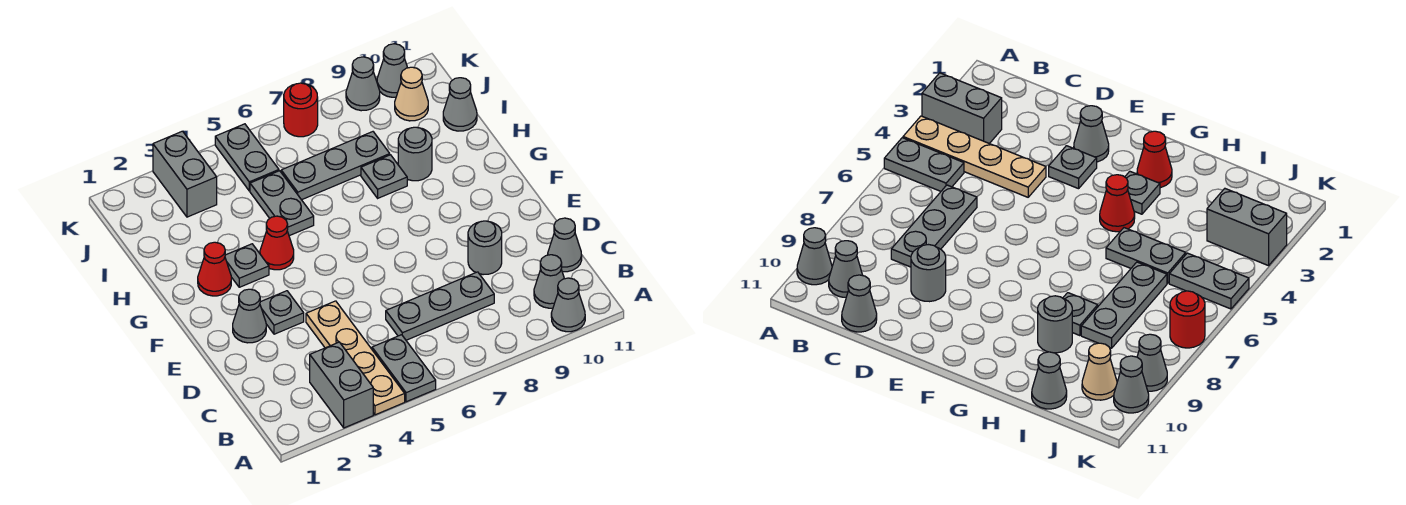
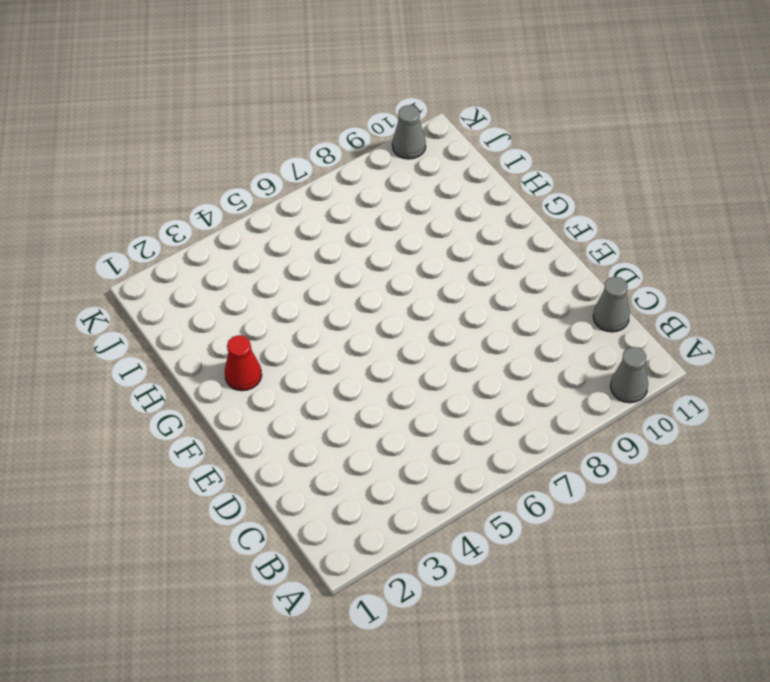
none -> grey 1x2 brick [310,342,373,428]
none -> tan 1x4 plate [306,301,405,415]
none -> grey 1x2 plate [372,335,436,402]

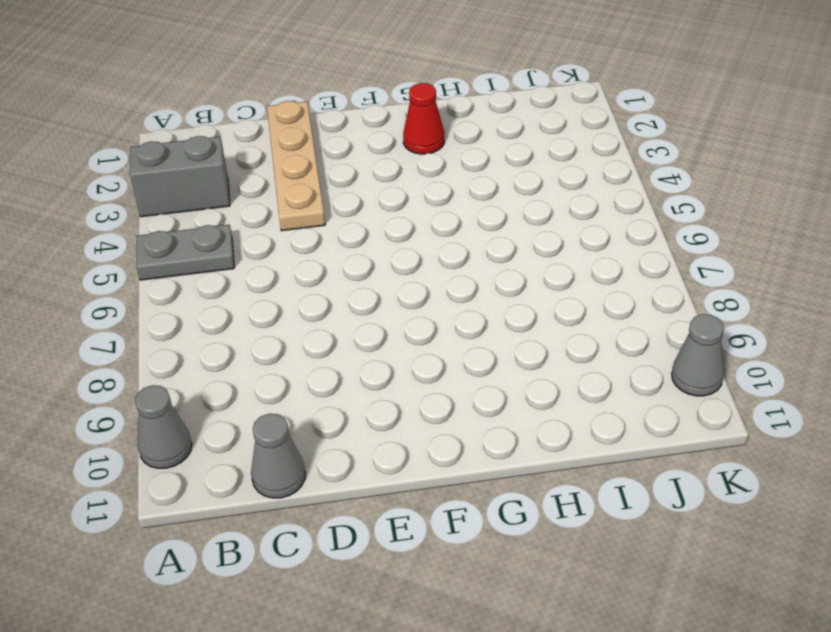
tan 1x4 plate [267,101,325,231] -> tan 1x4 plate turned to [306,301,405,415]
none -> grey 1x1 cone [534,255,564,308]
none -> grey 1x3 plate [386,272,494,340]
none -> grey 1x1 round brick [468,221,502,275]

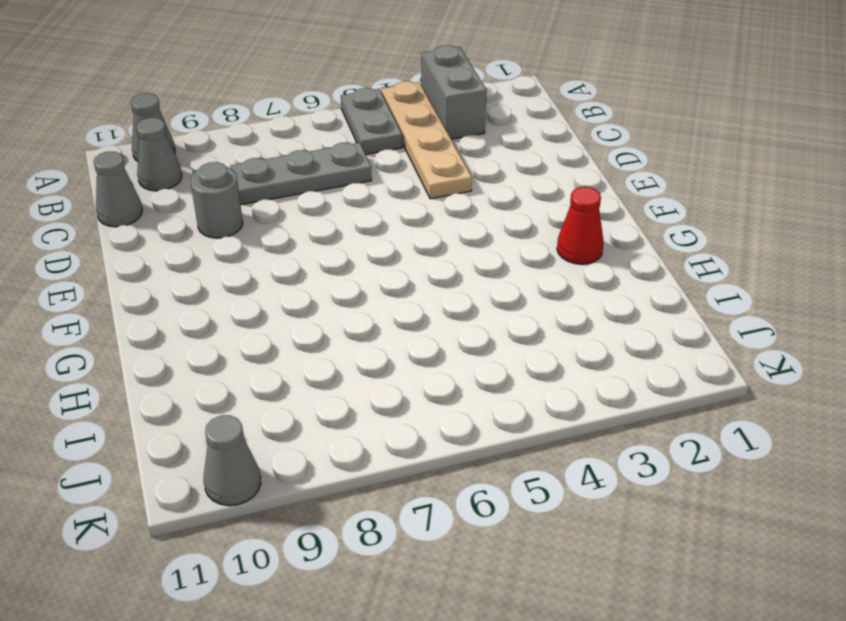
none -> grey 1x1 cone [233,289,266,343]
none -> grey 1x1 plate [260,291,304,334]
none -> grey 1x1 plate [225,244,269,287]

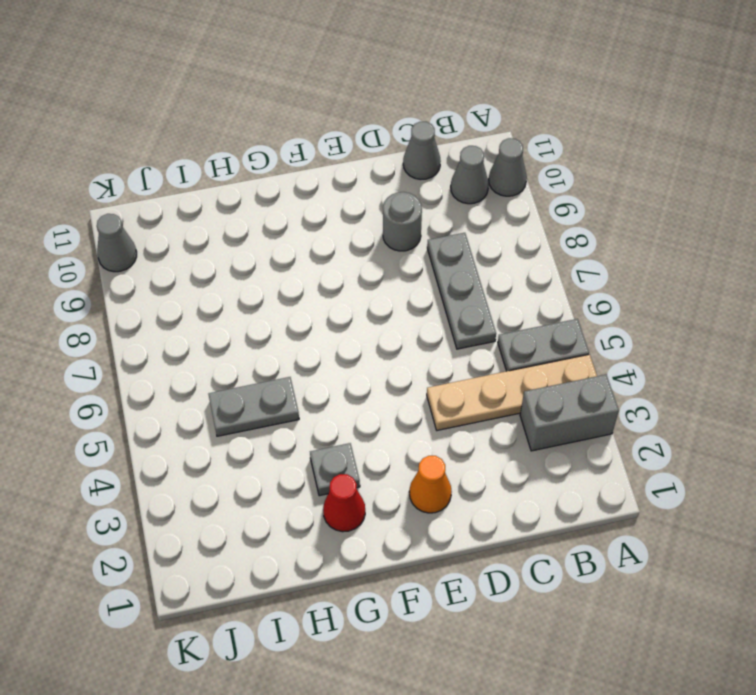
orange 1x1 cone [409,455,452,513] -> grey 1x1 cone [233,289,266,343]
none -> grey 1x1 plate [260,291,304,334]
none -> red 1x1 cone [260,216,294,270]
none -> grey 1x1 plate [361,155,407,198]

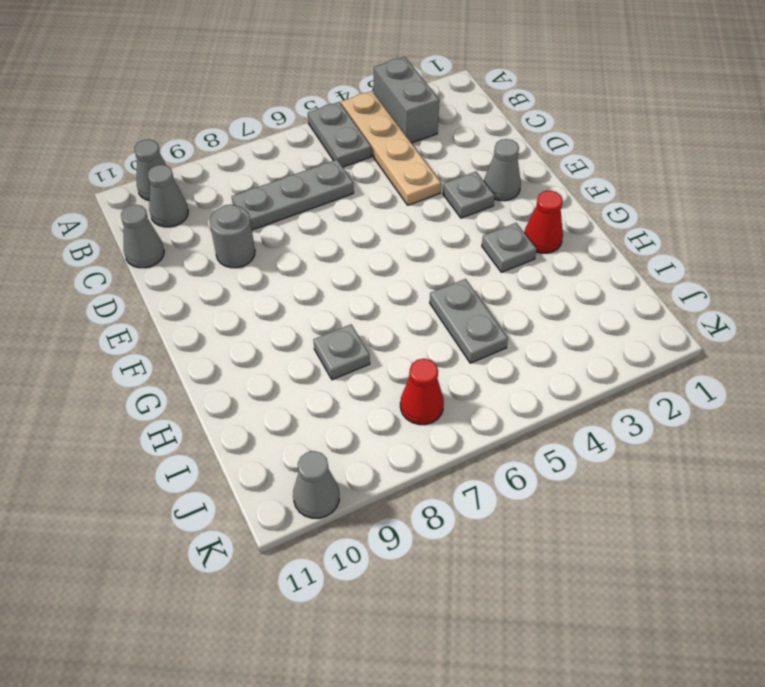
red 1x1 cone [400,359,444,425] -> red 1x1 cone moved to [260,216,294,270]
none -> grey 1x1 round brick [398,127,432,181]
none -> grey 1x3 plate [281,132,390,200]
none -> grey 1x1 cone [443,78,477,131]

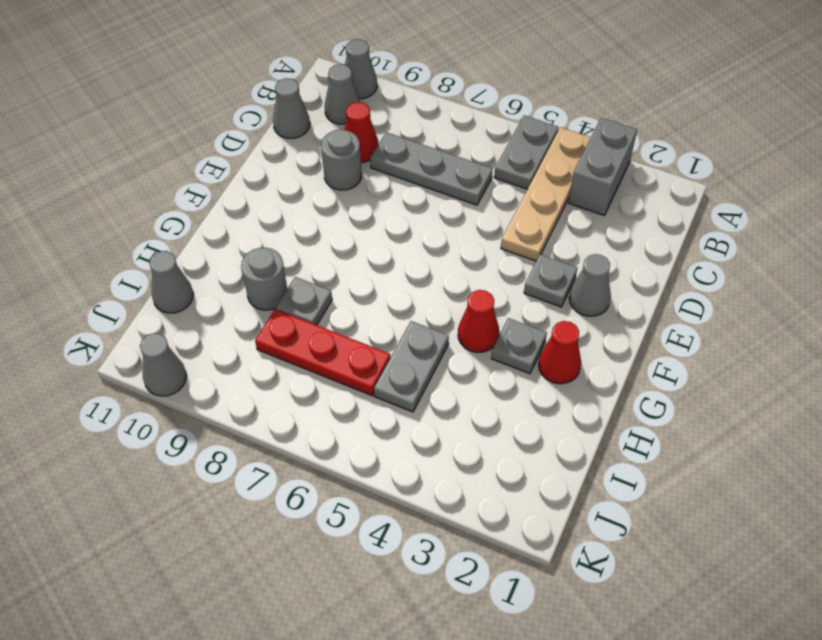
red 1x1 cone [345,102,378,163] -> none
red 1x3 plate [255,309,391,396] -> grey 1x3 plate [281,132,390,200]
none -> grey 1x2 brick [153,131,217,217]
none -> grey 1x2 plate [215,124,279,191]
none -> tan 1x1 cone [395,67,428,121]

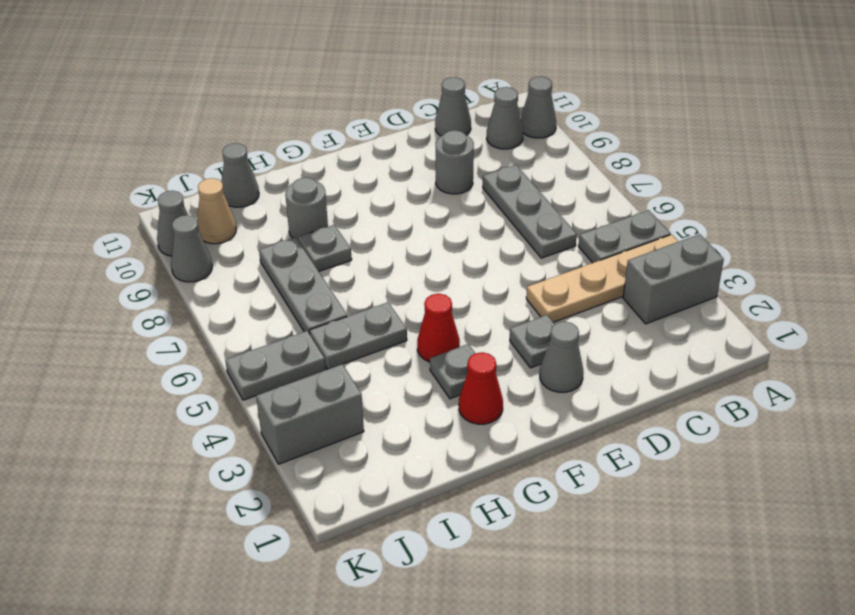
none -> red 1x1 round brick [284,83,318,137]

